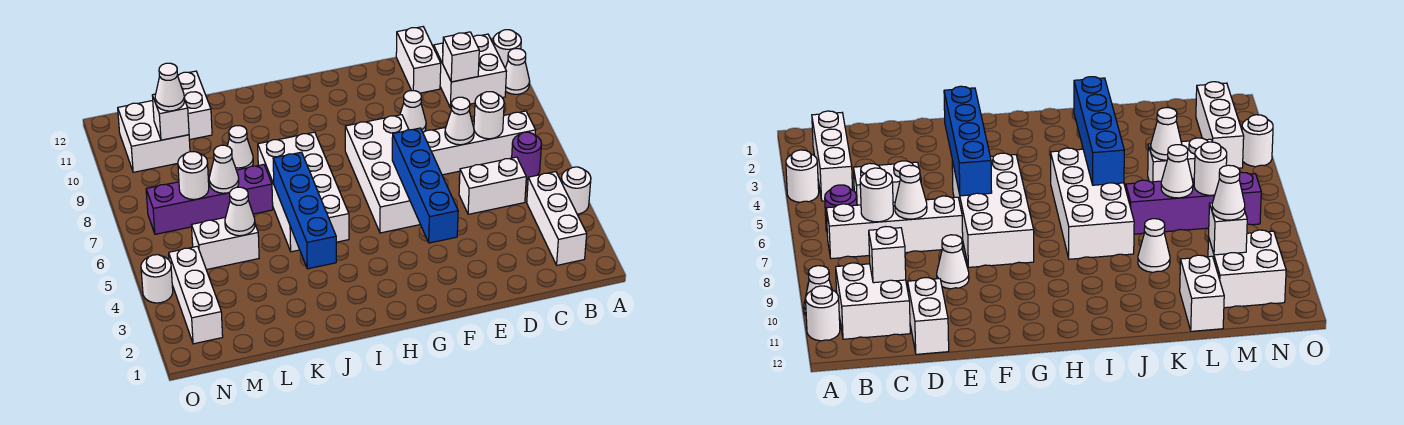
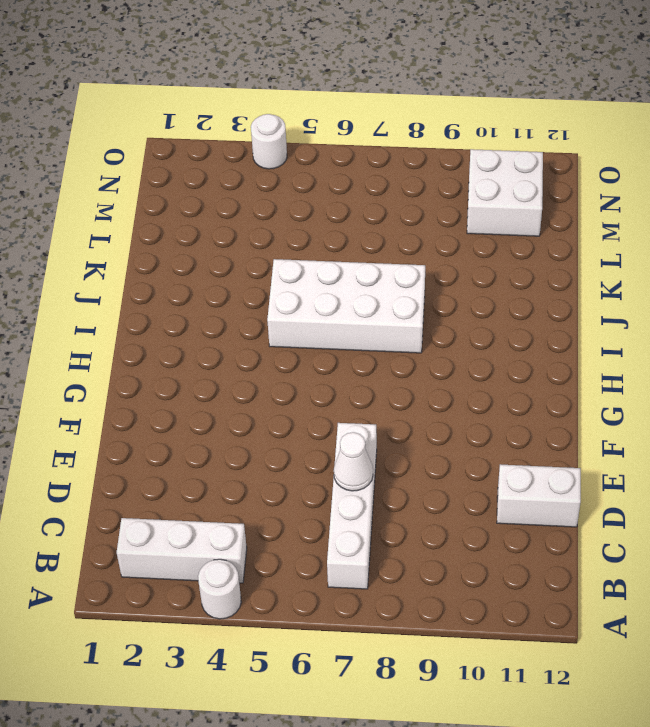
none -> white 1x1 cone [505,49,530,94]
none -> white 1x1 round brick [493,30,521,68]
none -> purple 1x1 round brick [512,132,542,179]

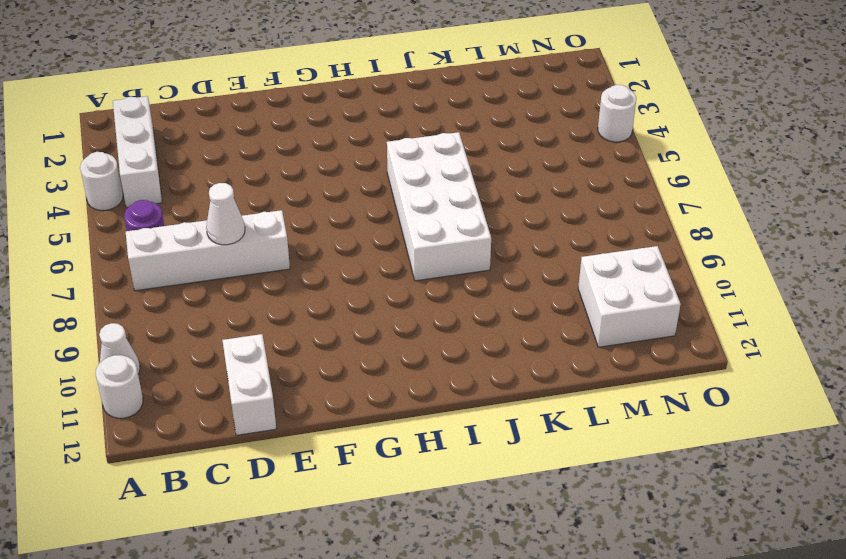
none -> white 2x2 brick [434,34,507,108]
none -> white 1x2 brick [459,157,526,214]
none -> white 1x1 cone [400,91,426,132]

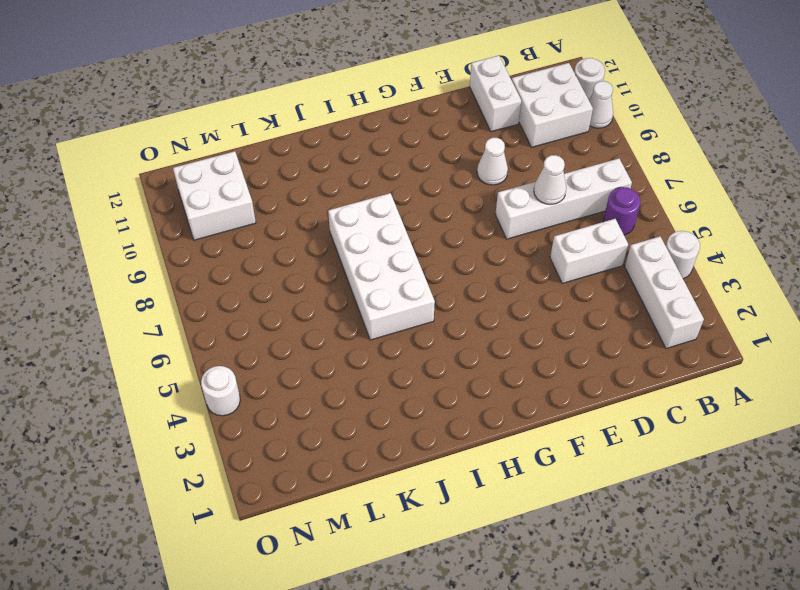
none -> white 2x4 brick [345,115,420,233]
none -> purple 1x4 brick [146,165,273,234]
none -> white 1x1 cone [228,126,253,170]

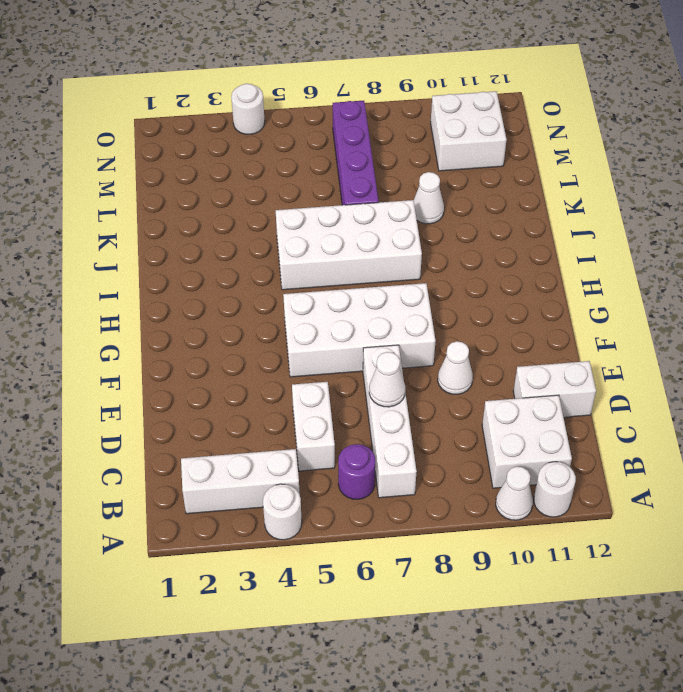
none -> white 1x2 brick [192,217,259,270]
none -> white 1x2 brick [177,71,212,140]
none -> white 1x3 brick [169,246,223,344]

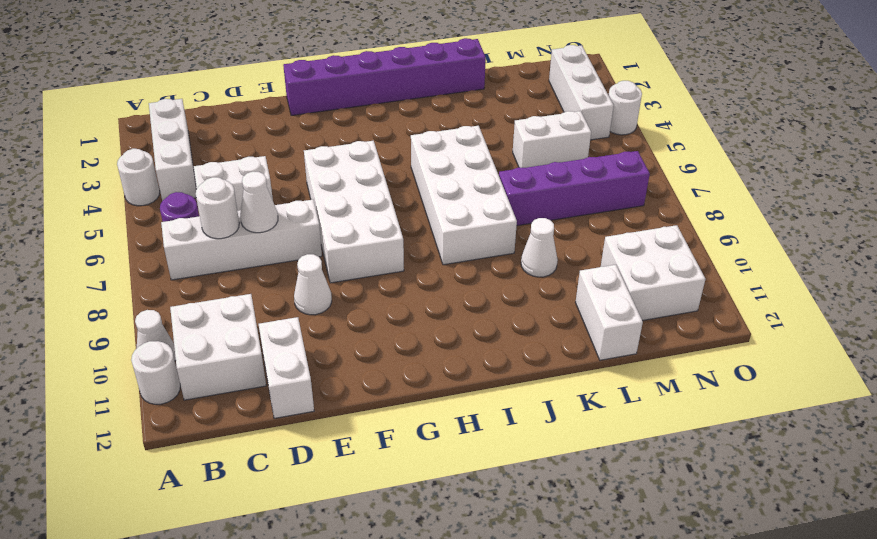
purple 1x6 brick [283,38,486,116] -> none
none -> white 1x1 brick [443,32,479,82]
none -> blue 1x4 brick [392,128,458,243]
none -> blue 1x4 brick [273,152,336,269]

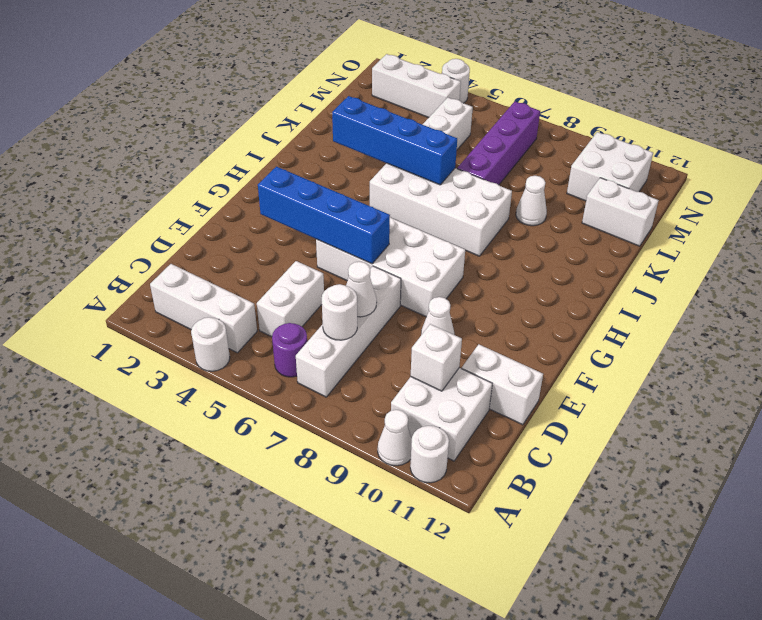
none -> white 1x1 cone [225,187,255,236]
none -> white 1x1 cone [209,145,239,193]
none -> white 1x1 round brick [178,152,209,199]

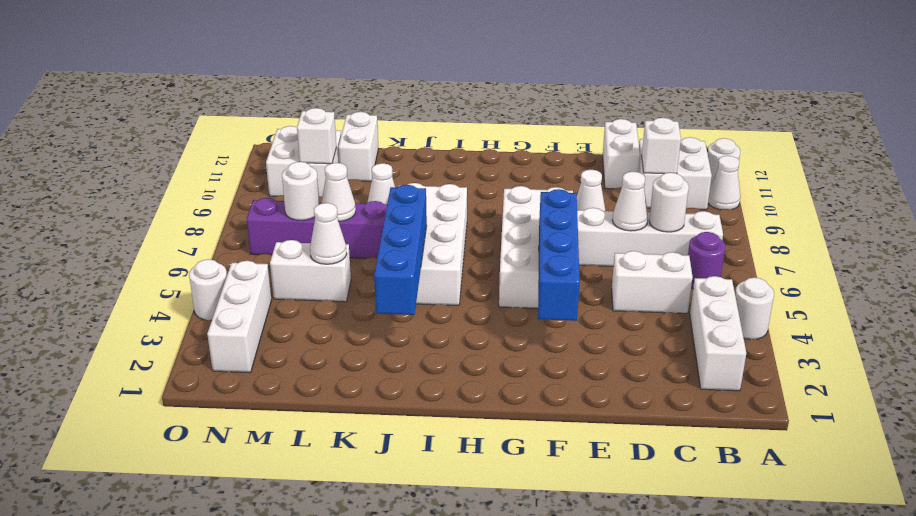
none -> white 1x1 cone [155,63,185,111]

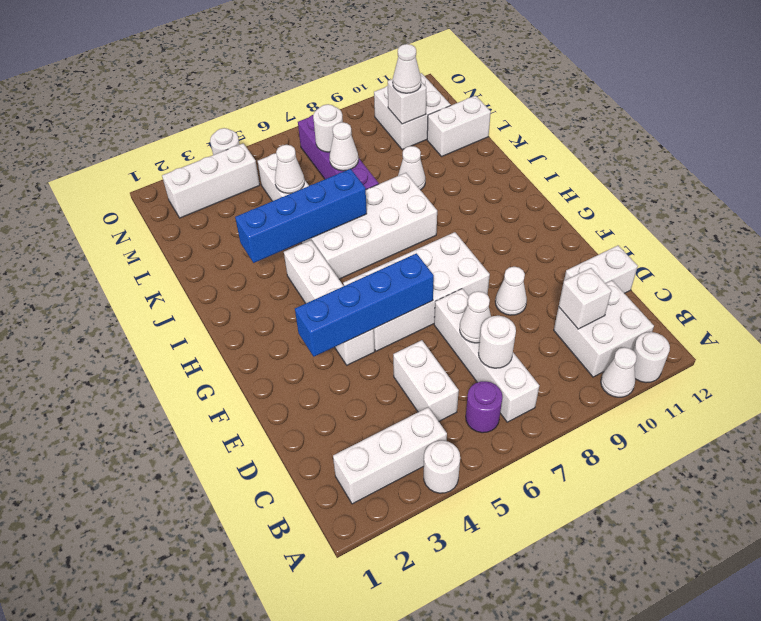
white 1x4 brick [284,240,375,365] -> none

